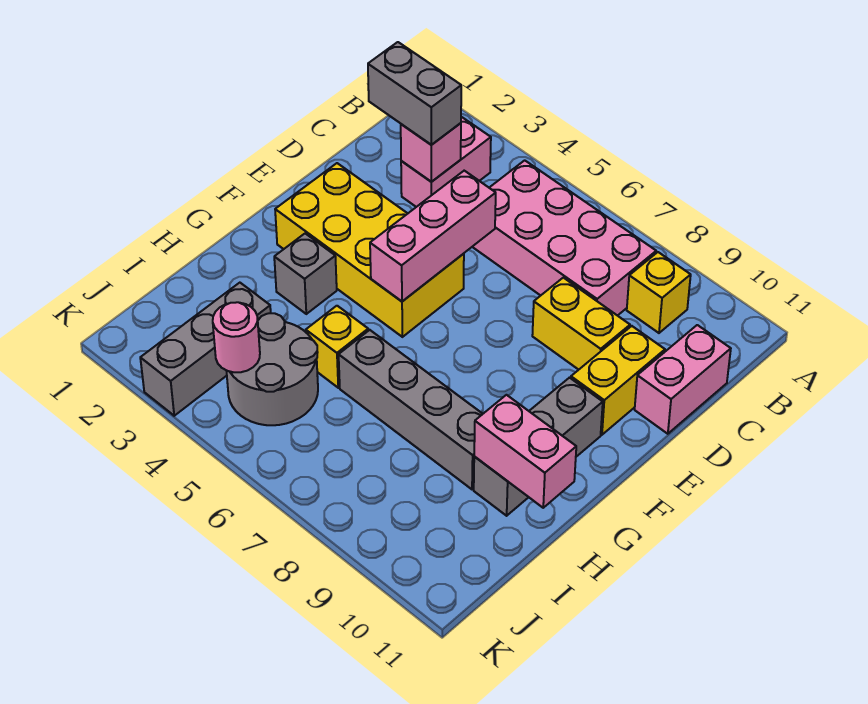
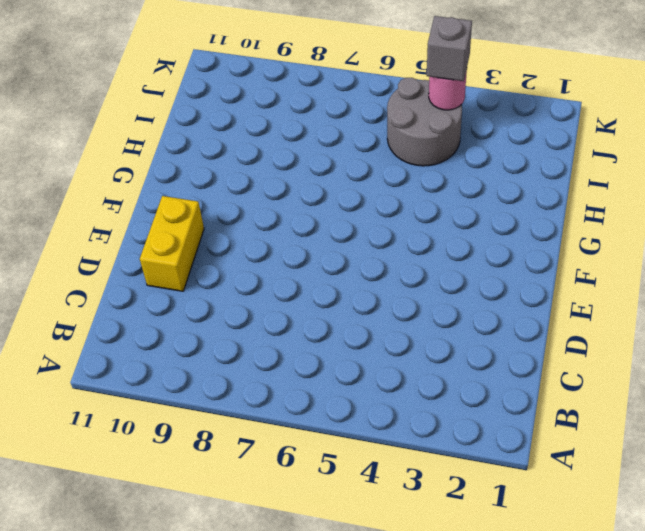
grey 1x1 brick [427,16,472,81] -> grey 1x1 brick moved to [274,234,337,314]
none -> pink 1x2 brick [401,117,491,207]
none -> pink 2x4 brick [473,160,656,316]
none -> yellow 1x1 brick [627,252,691,333]

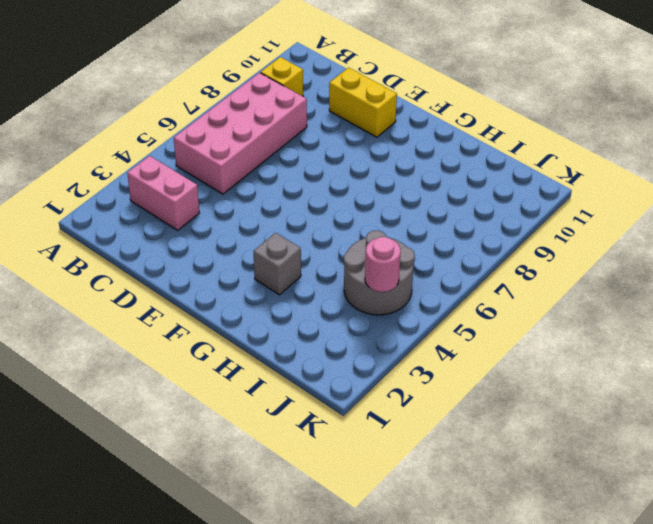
none -> pink 1x2 brick [635,325,731,434]
none -> yellow 1x2 brick [532,278,630,370]
none -> yellow 2x4 brick [275,163,464,337]

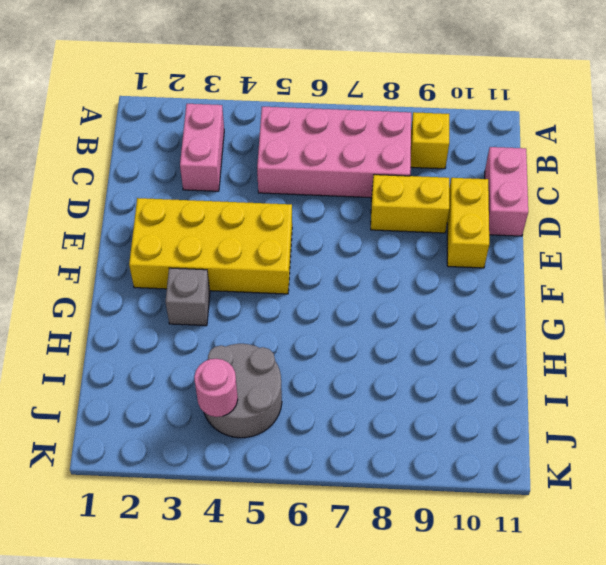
none -> grey 1x3 brick [474,378,603,516]
none -> yellow 1x1 brick [306,306,368,388]
none -> grey 1x4 brick [339,330,482,489]

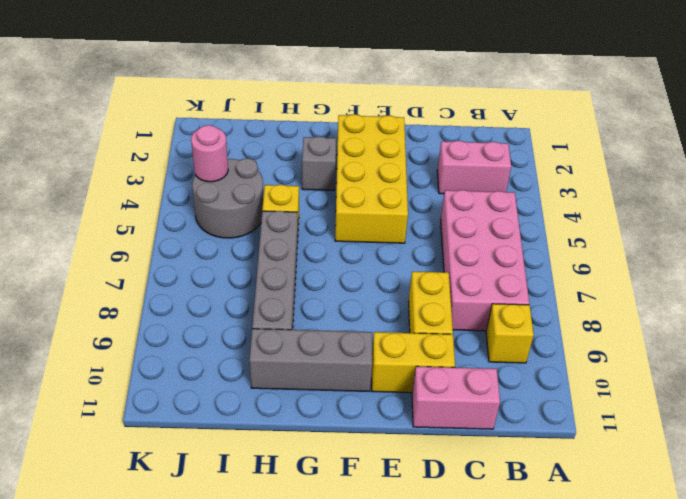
none -> grey 1x3 brick [140,283,271,416]
none -> pink 1x1 brick [401,123,461,182]
none -> pink 1x3 brick [370,171,496,301]

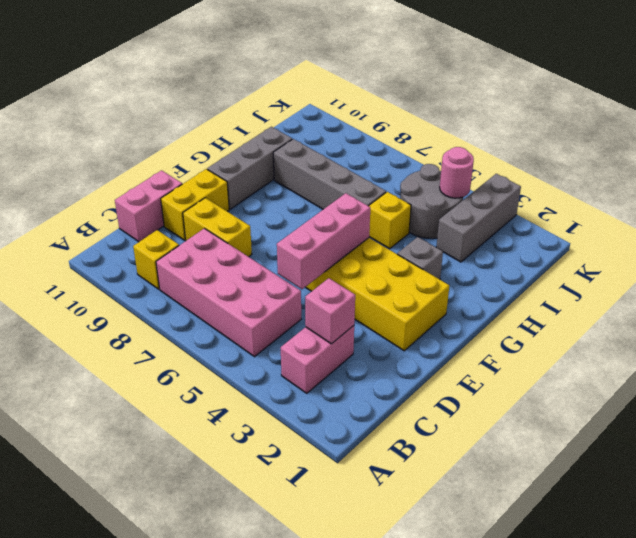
none -> pink 1x2 brick [474,395,576,508]
none -> grey 1x2 brick [368,42,461,145]

